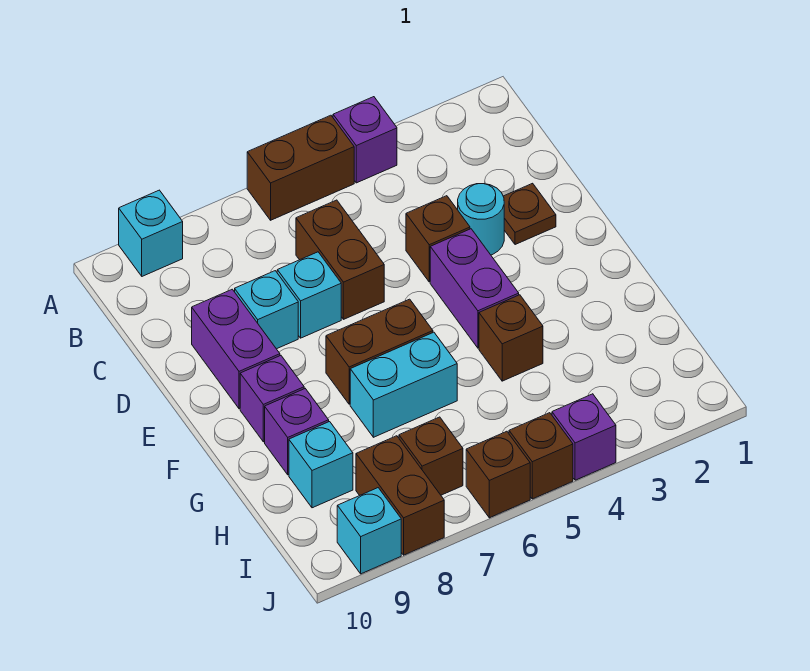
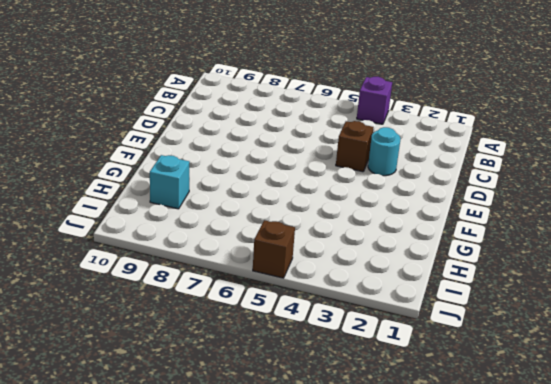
none -> brown 1x2 brick [247,115,354,220]
none -> cyan 1x1 brick [119,190,183,276]
none -> brown 1x2 brick [296,200,384,319]

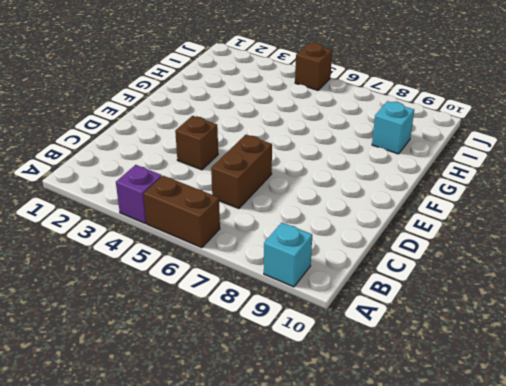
none -> brown 1x1 plate [503,183,556,245]
none -> cyan 1x1 round brick [458,184,504,255]
none -> cyan 1x1 brick [277,252,341,338]

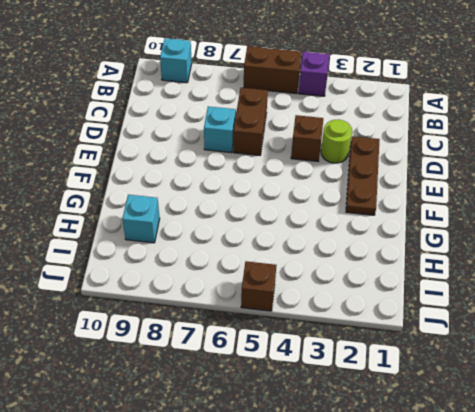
brown 1x3 plate [346,136,380,215] -> brown 1x1 plate [503,183,556,245]
lime 1x1 round brick [321,120,352,163] -> cyan 1x1 round brick [458,184,504,255]
none -> cyan 1x1 brick [235,271,298,349]
none -> purple 1x2 brick [192,289,280,409]
none -> purple 1x2 brick [430,229,519,348]

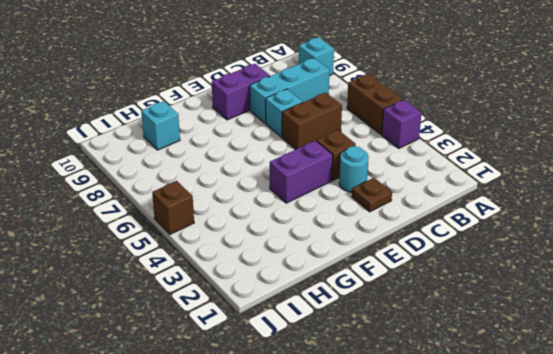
cyan 1x3 brick [250,58,330,123] -> cyan 1x1 brick [235,271,298,349]
none -> brown 1x2 brick [326,299,433,404]
none -> purple 1x1 brick [240,356,304,442]
none -> brown 1x1 brick [479,295,543,381]

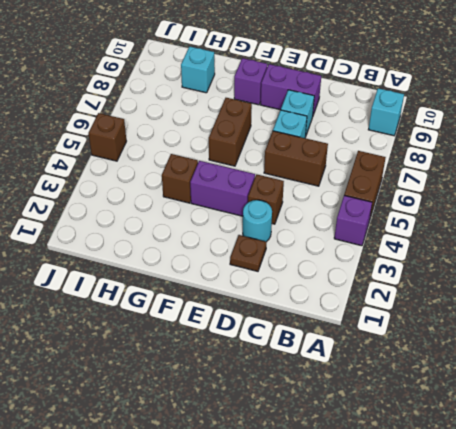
none -> cyan 1x2 brick [350,332,457,437]
none -> purple 1x1 brick [265,389,329,475]
none -> brown 1x1 brick [399,417,463,495]

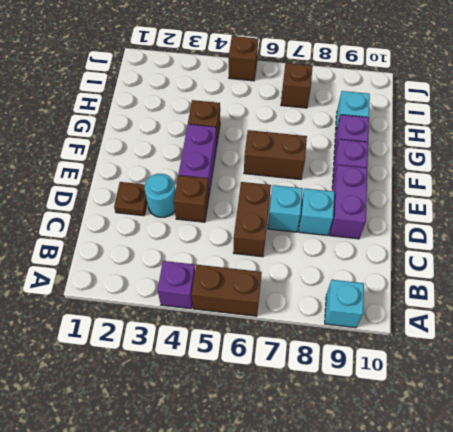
none -> cyan 1x2 brick [350,332,457,437]
none -> brown 1x2 brick [356,436,444,555]
none -> purple 1x1 brick [552,394,616,480]

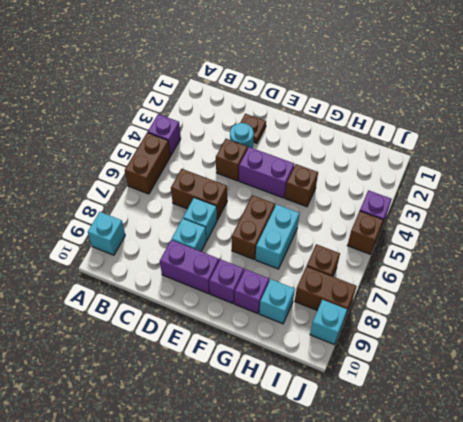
none -> brown 1x1 brick [466,431,530,518]

